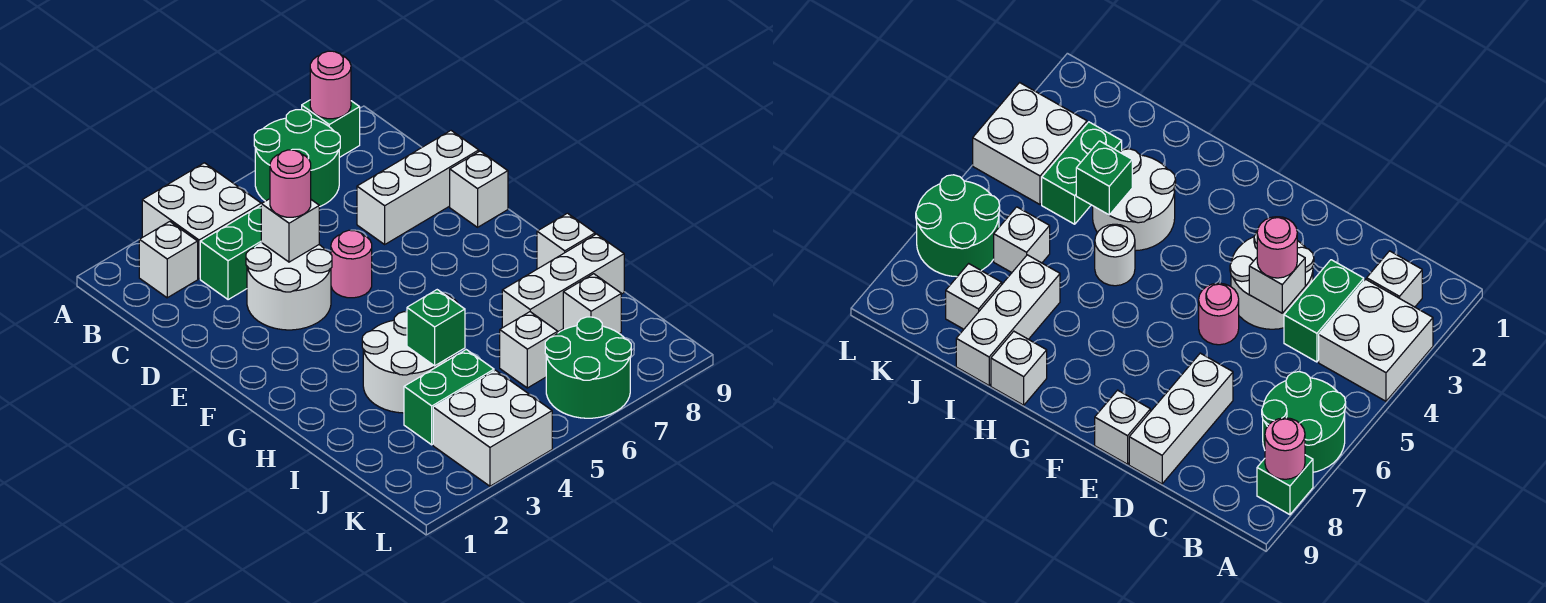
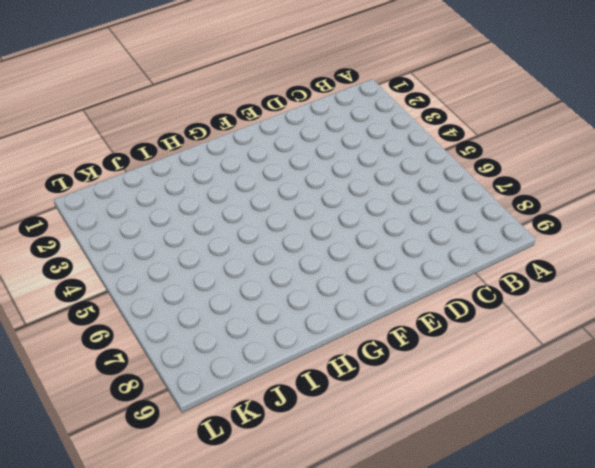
none -> white 2x2 brick [142,163,261,279]
none -> green 2x2 round brick [254,110,340,207]
none -> green 1x1 brick [302,100,360,158]

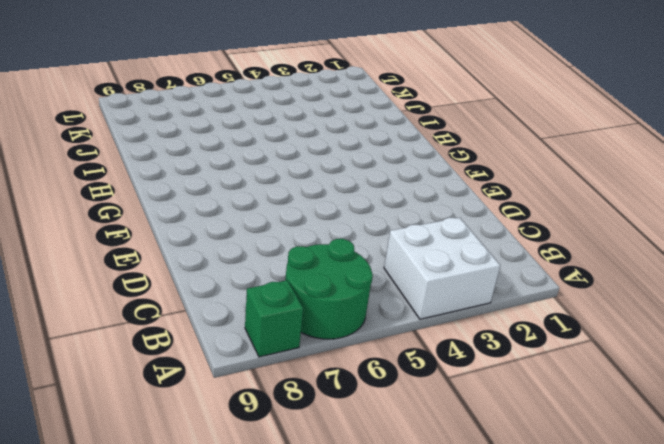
none -> white 1x1 brick [139,222,198,298]
none -> green 1x2 brick [200,205,261,300]
none -> white 2x2 round brick [246,243,332,330]

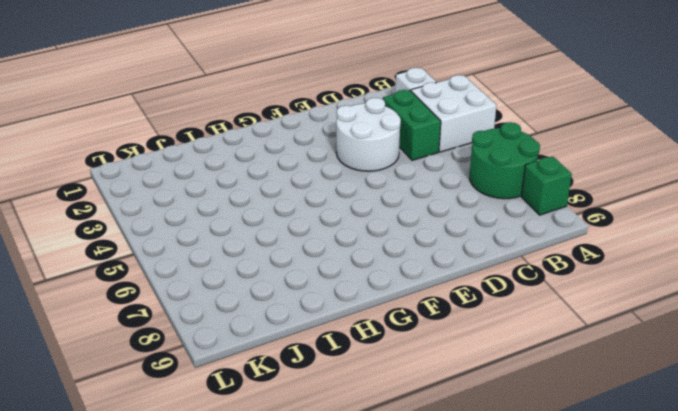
none -> white 1x3 brick [357,131,479,244]
none -> pink 1x1 round brick [331,230,372,298]
none -> white 1x1 brick [450,151,508,227]

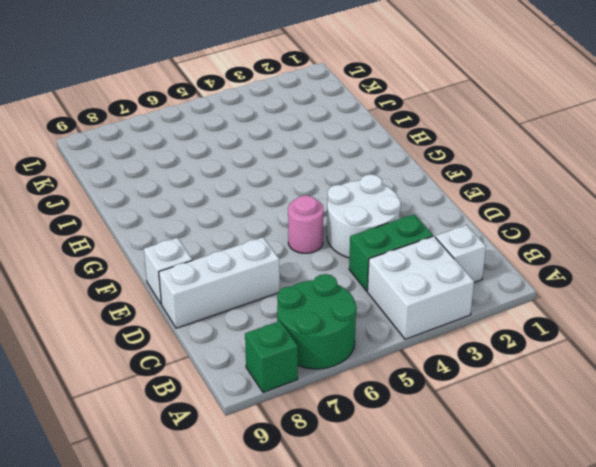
none -> white 2x2 round brick [362,312,447,413]
none -> white 1x1 round brick [1095,224,1135,286]
none -> white 1x1 brick [537,213,595,269]

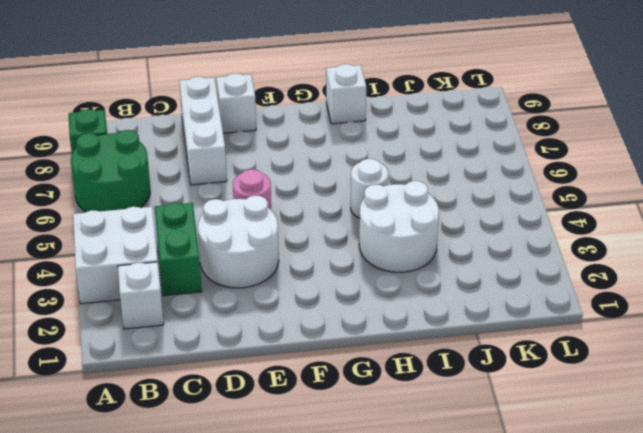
none -> white 1x3 brick [502,234,624,332]
none -> green 1x2 brick [404,350,494,445]
none -> white 1x1 brick [500,312,558,388]

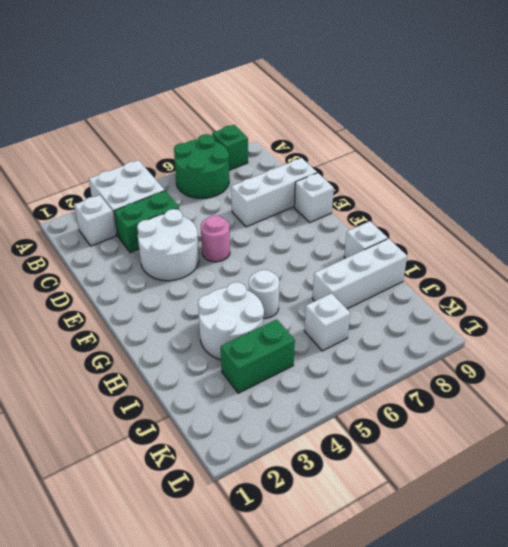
none -> white 1x1 brick [563,274,621,333]
none -> white 2x2 brick [433,370,552,486]
none -> green 2x2 round brick [545,317,631,418]

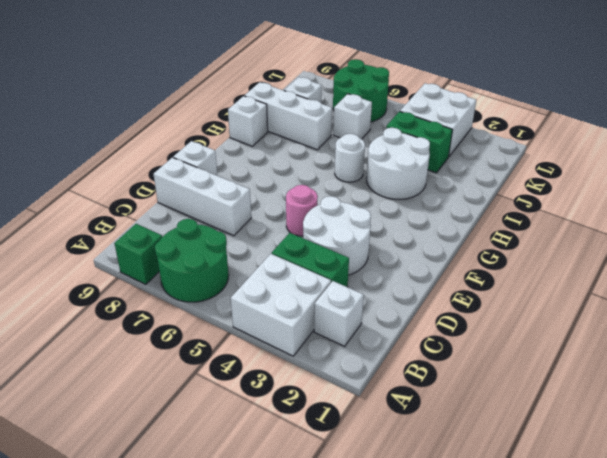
none -> pink 1x1 round brick [310,51,351,119]
none -> white 1x1 brick [261,199,319,262]
none -> green 1x1 brick [407,290,465,366]

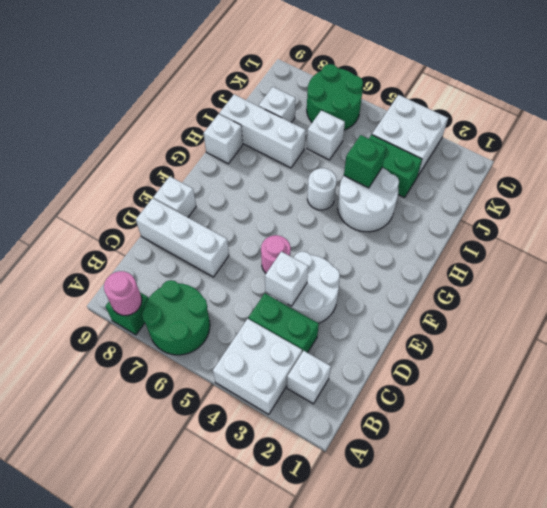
none -> pink 1x1 round brick [270,150,311,217]

